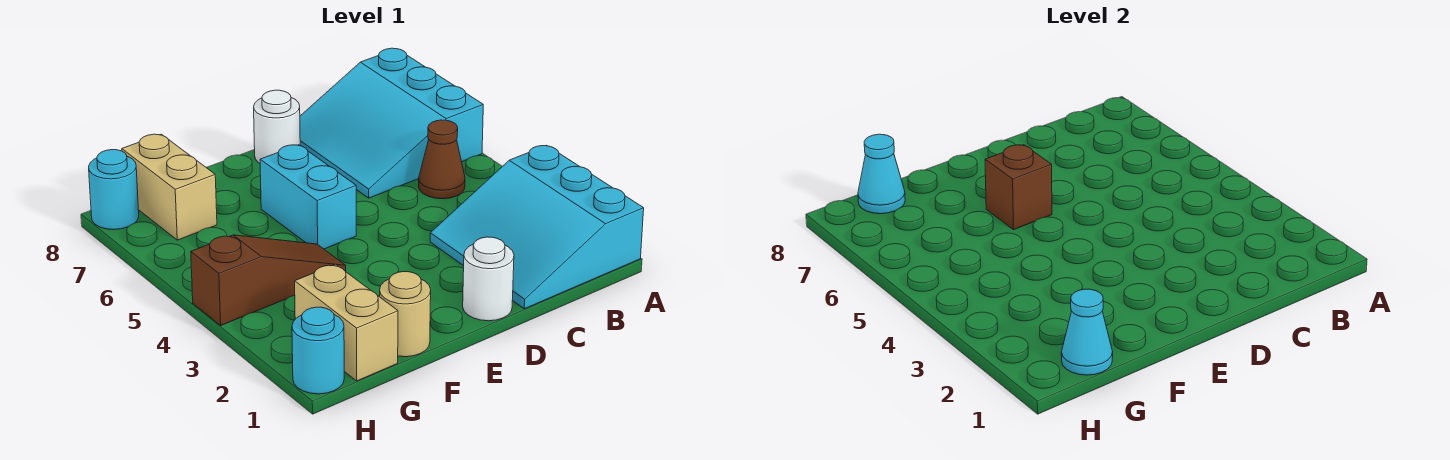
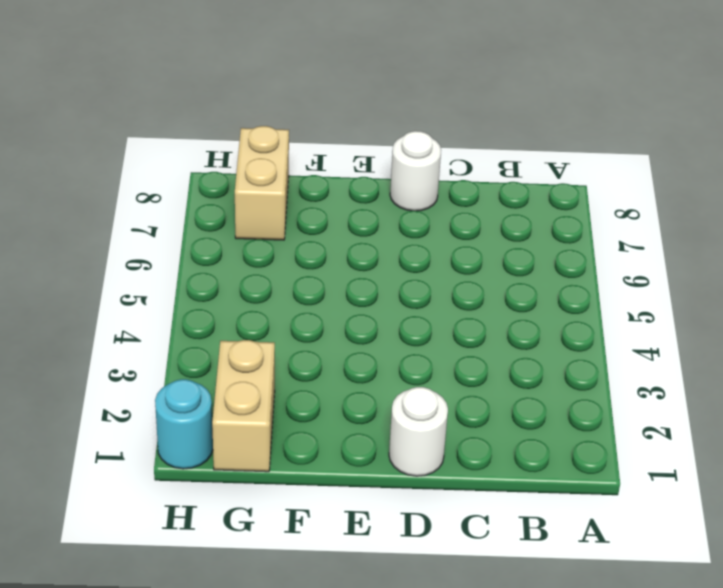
none -> cyan 3x3 slope [430,146,644,309]
none -> cyan 3x3 slope [300,48,483,198]
none -> brown 1x1 cone [419,120,465,199]

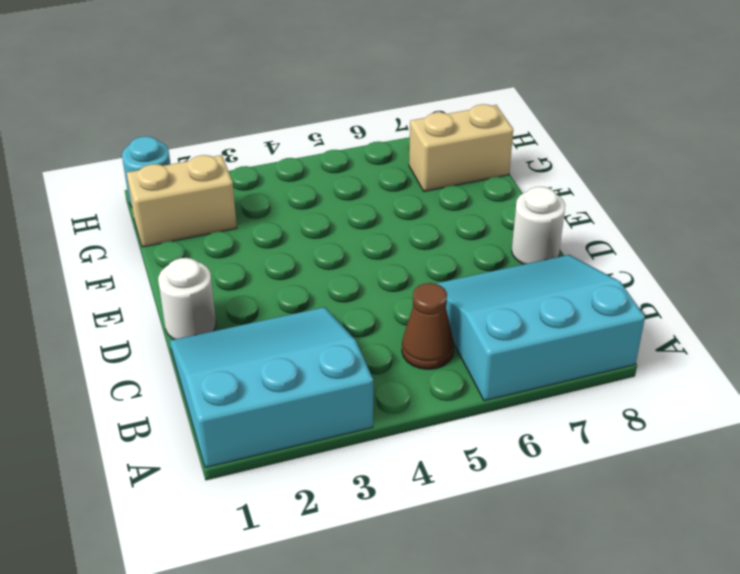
none -> cyan 1x2 brick [260,145,356,249]
none -> tan 1x1 round brick [380,272,431,357]
none -> brown 1x3 slope [191,235,346,325]

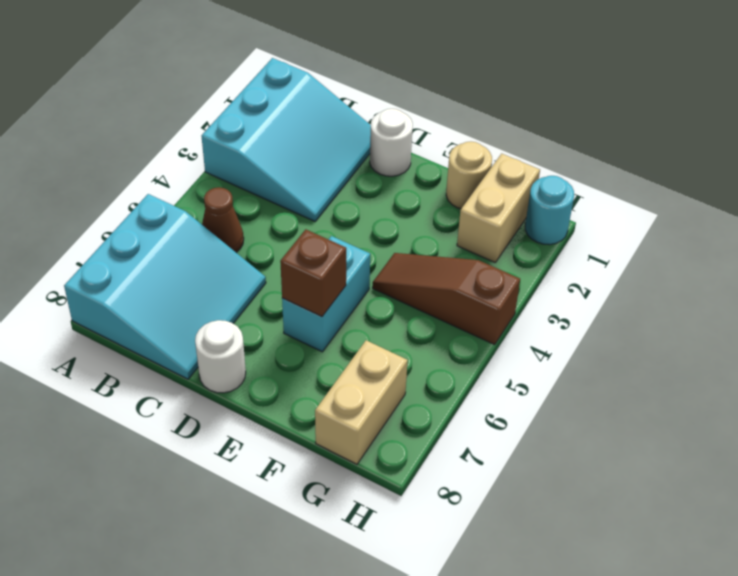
none -> cyan 1x1 round brick [89,150,139,230]
none -> cyan 1x1 cone [1061,289,1113,375]
none -> cyan 1x1 cone [858,134,905,214]

